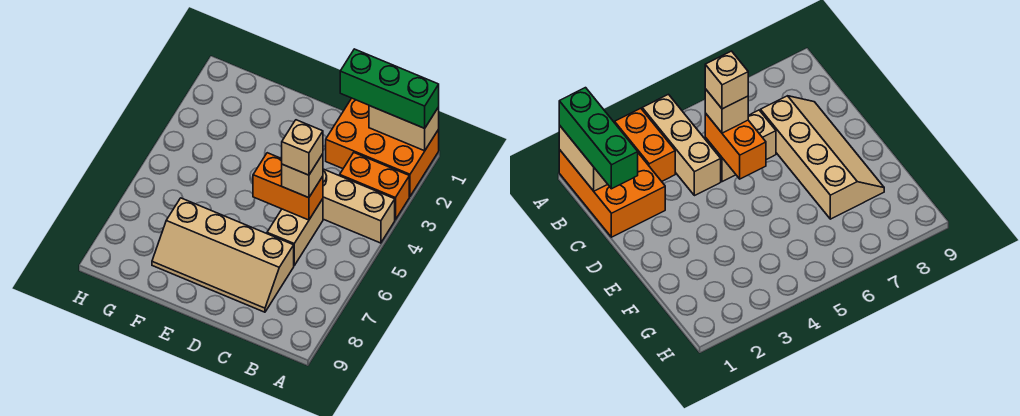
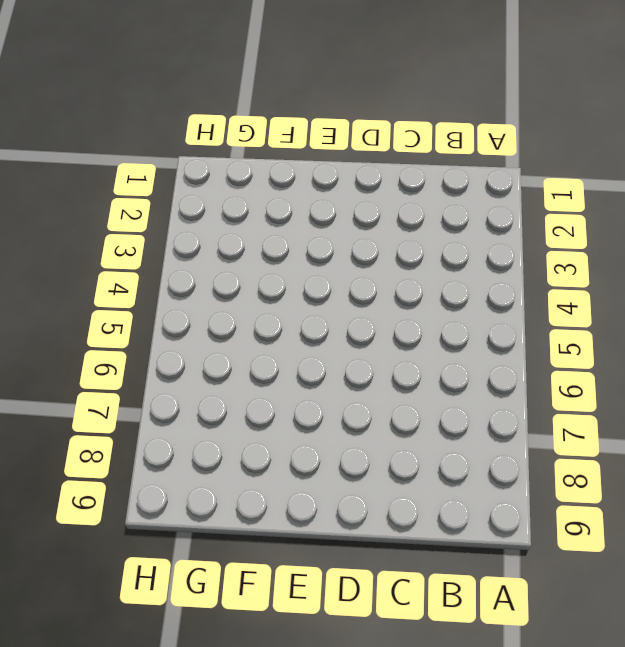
none -> orange 2x3 brick [326,98,439,196]
none -> orange 1x2 brick [340,153,409,220]

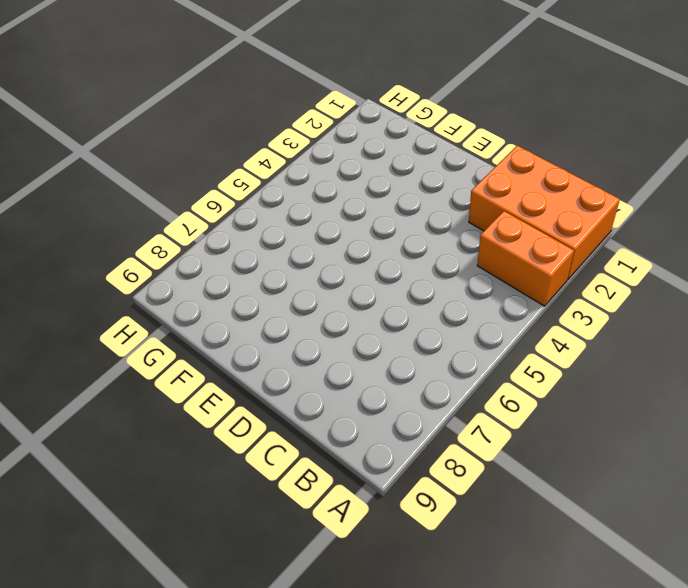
none -> tan 1x3 brick [323,169,395,243]
none -> tan 1x2 brick [267,199,323,266]

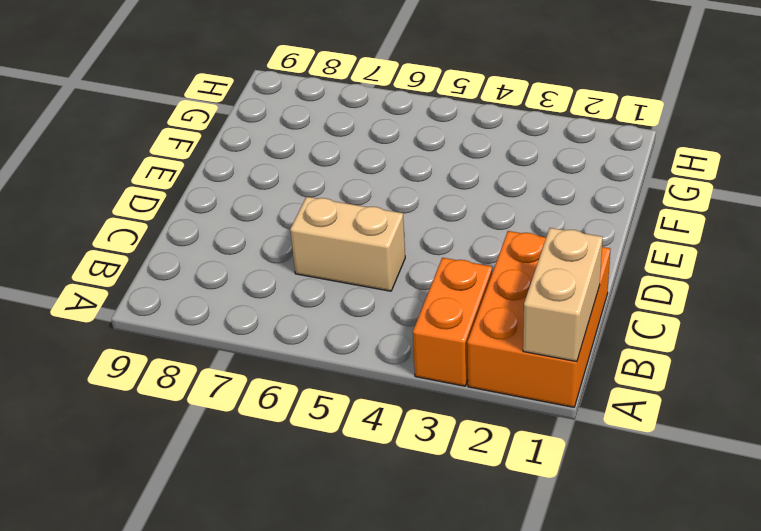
none -> tan 1x3 brick [323,169,395,243]
none -> tan 2x4 slope [152,198,294,312]

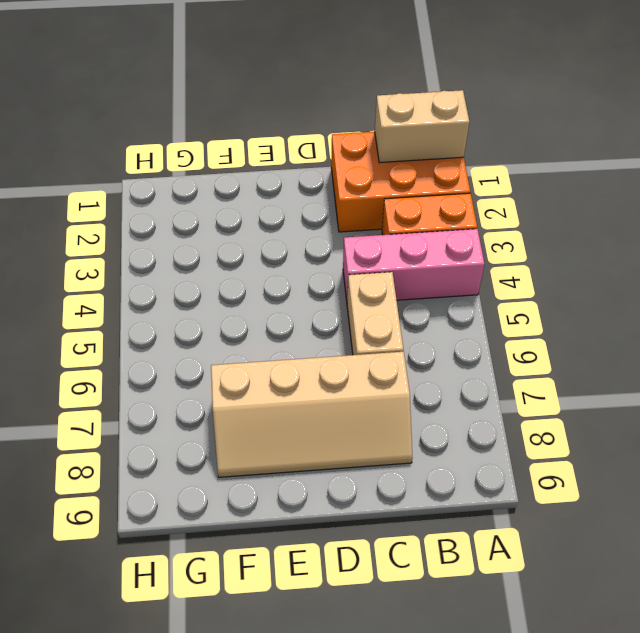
pink 1x3 brick [343,229,484,300] -> tan 1x3 brick [323,169,395,243]
none -> orange 1x2 brick [253,153,323,220]
none -> green 1x3 brick [340,49,439,128]

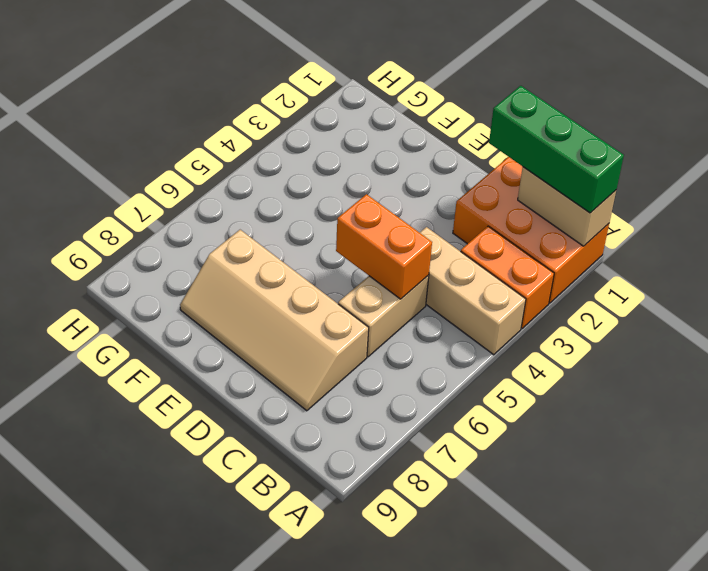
none -> tan 1x1 brick [282,154,323,198]
none -> tan 1x1 brick [282,120,323,175]

